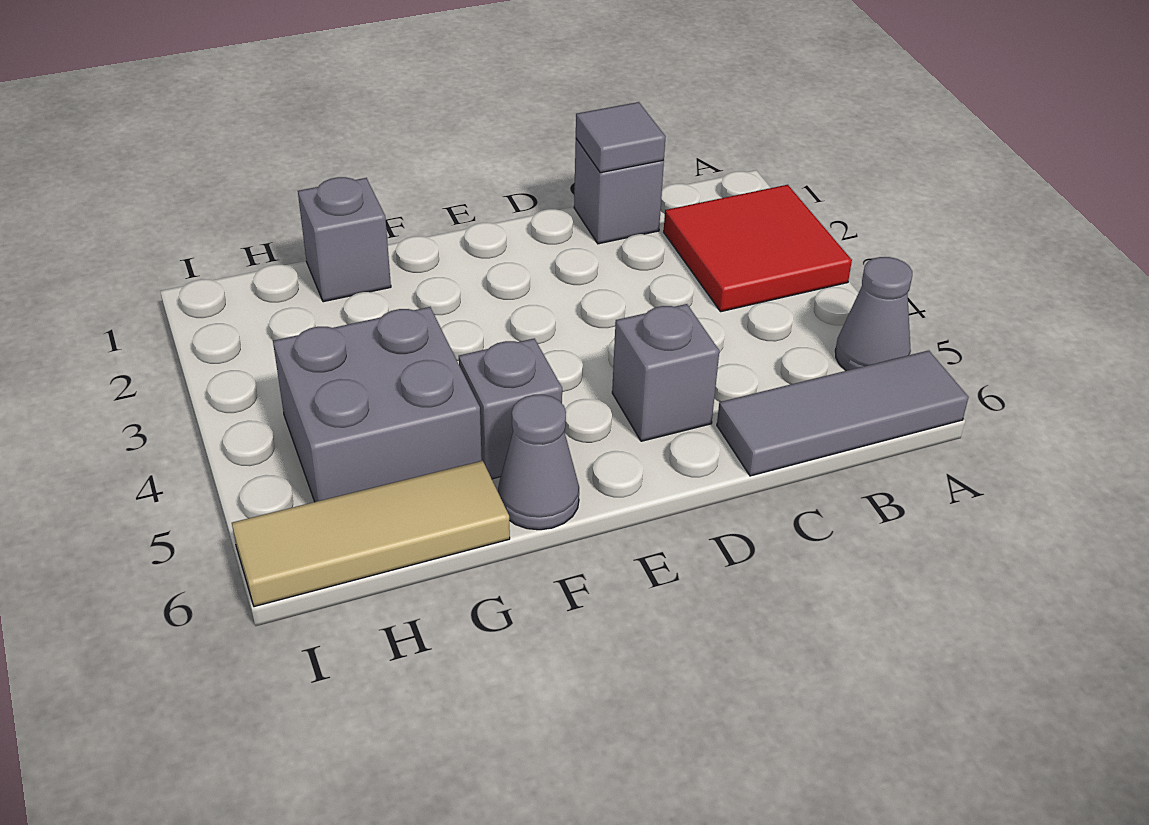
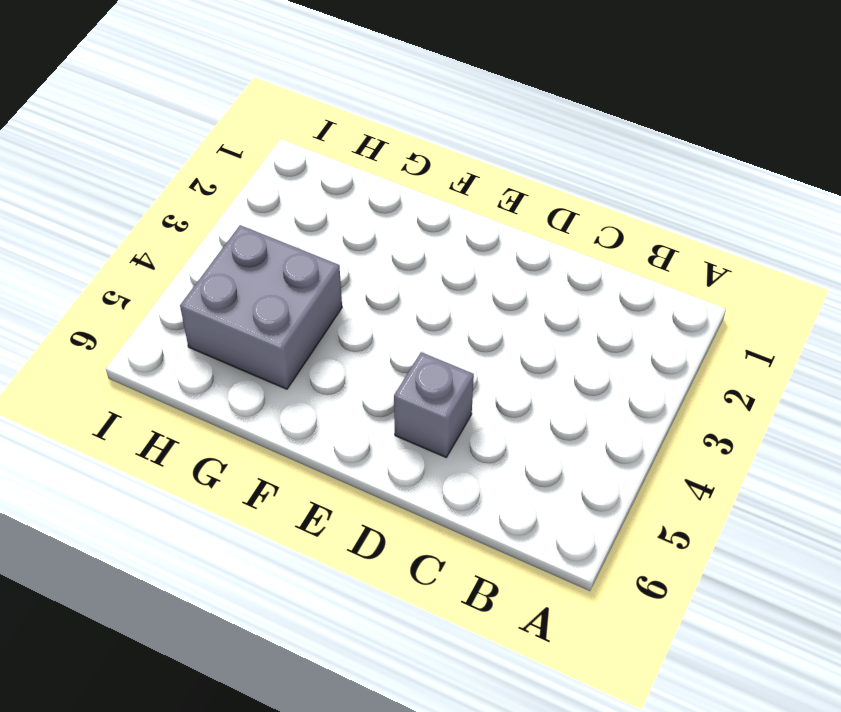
none -> red 2x2 tile [664,185,852,312]
none -> grey 1x1 cone [835,257,912,371]

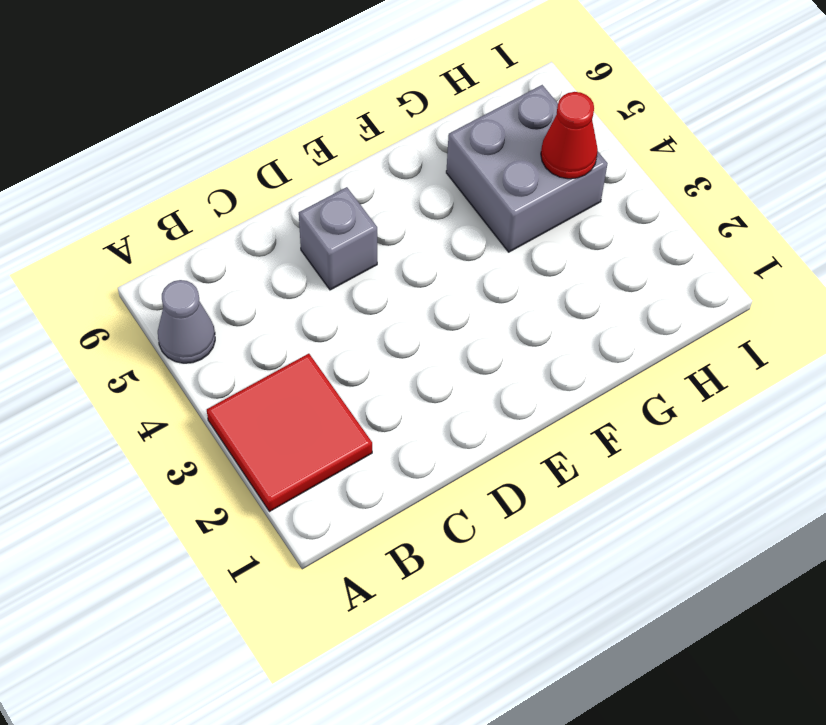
red 1x1 cone [541,92,598,179] -> none
none -> grey 1x3 tile [717,351,969,476]
none -> grey 1x1 brick [574,139,664,244]

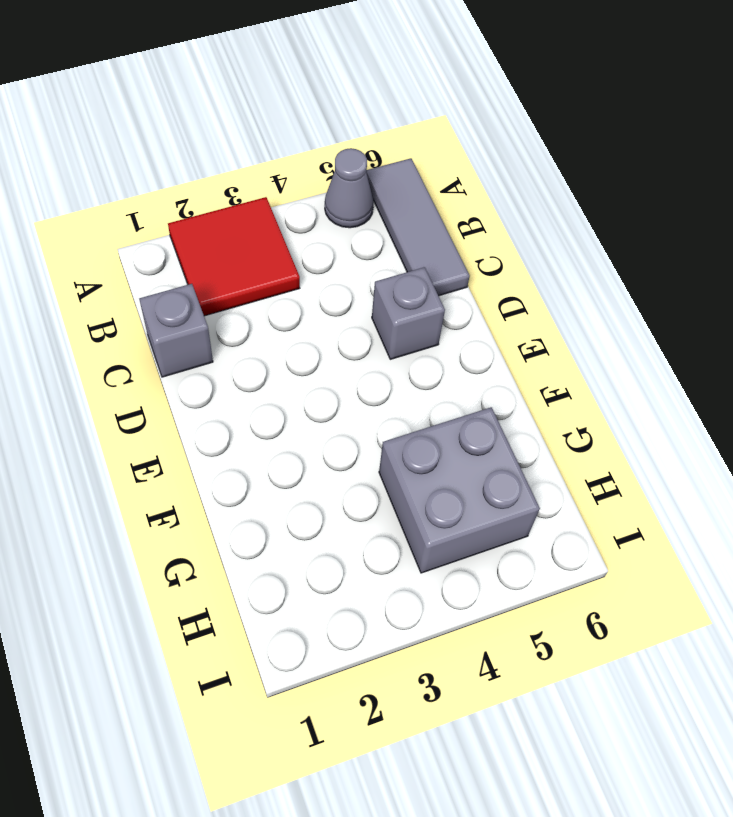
none -> grey 1x1 brick [459,339,562,479]
none -> grey 1x1 cone [498,395,579,530]

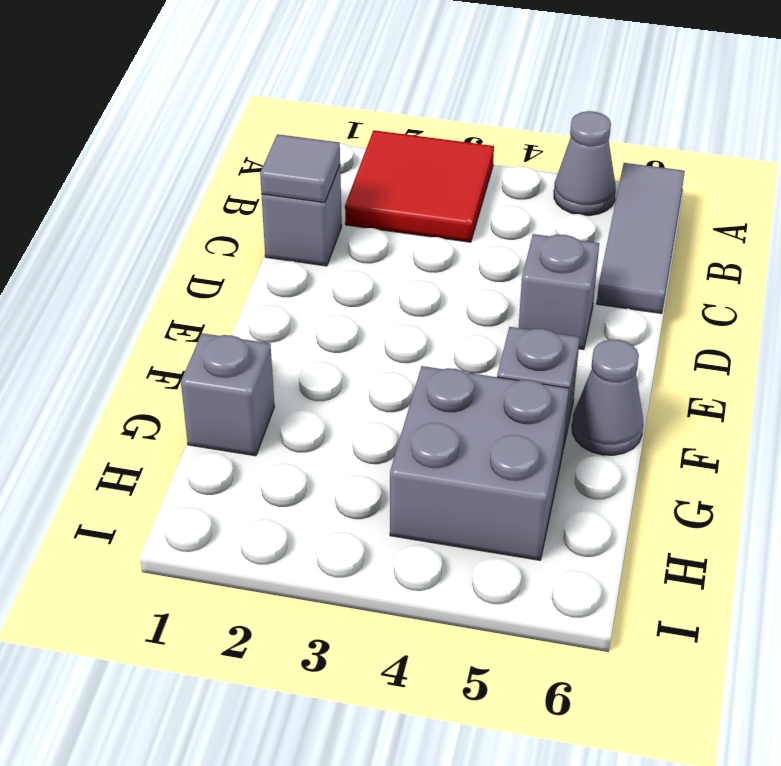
none -> tan 1x3 tile [232,461,510,607]

